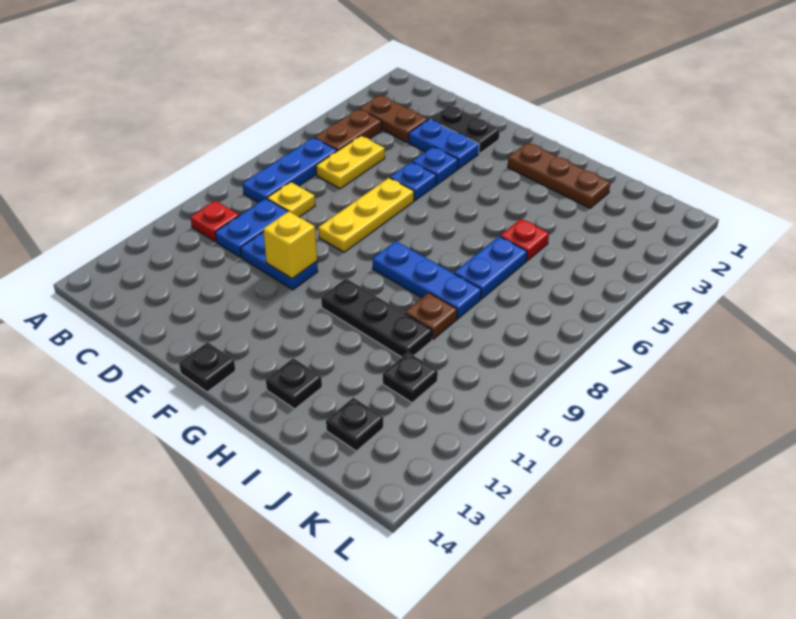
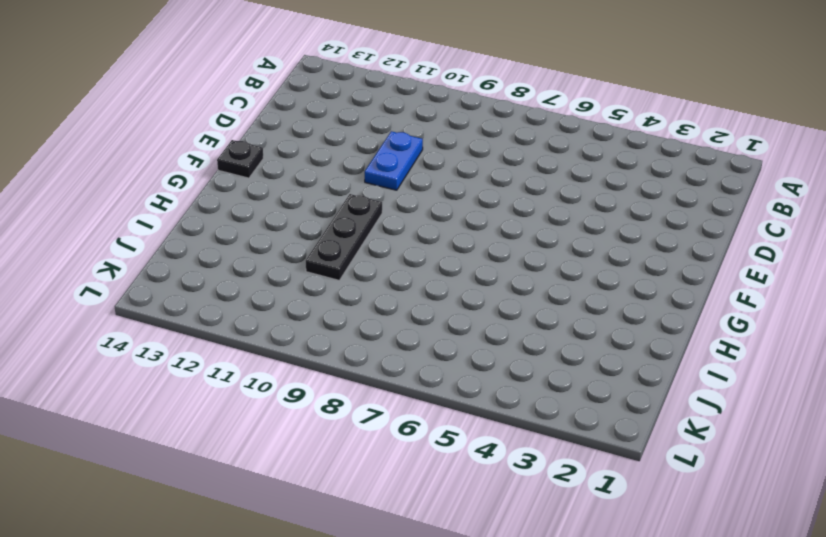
none -> brown 1x2 plate [360,95,428,143]
none -> brown 1x2 plate [315,109,382,151]
none -> blue 1x3 plate [243,138,337,203]

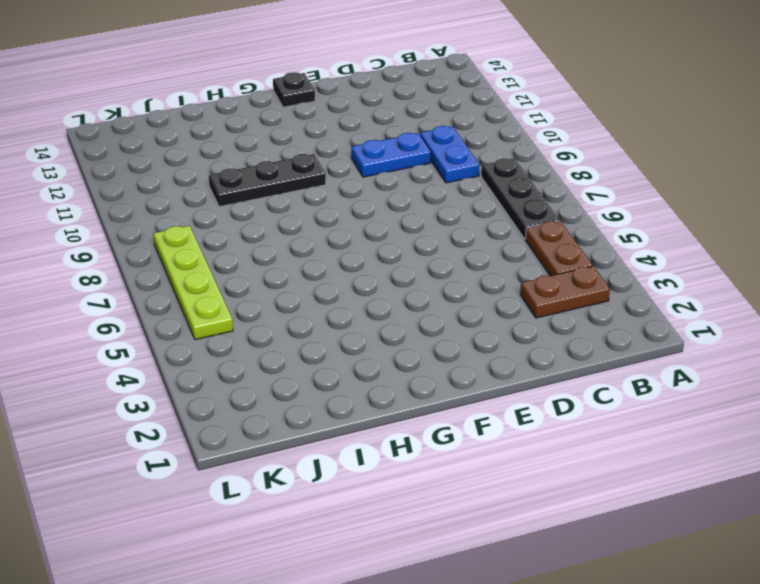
black 1x3 plate [481,158,560,239] -> blue 1x3 plate [243,138,337,203]
lime 1x4 plate [153,226,233,340] -> none
none -> red 1x1 plate [191,201,239,242]
none -> yellow 1x2 plate [316,136,385,189]
none -> yellow 1x1 plate [267,182,315,217]

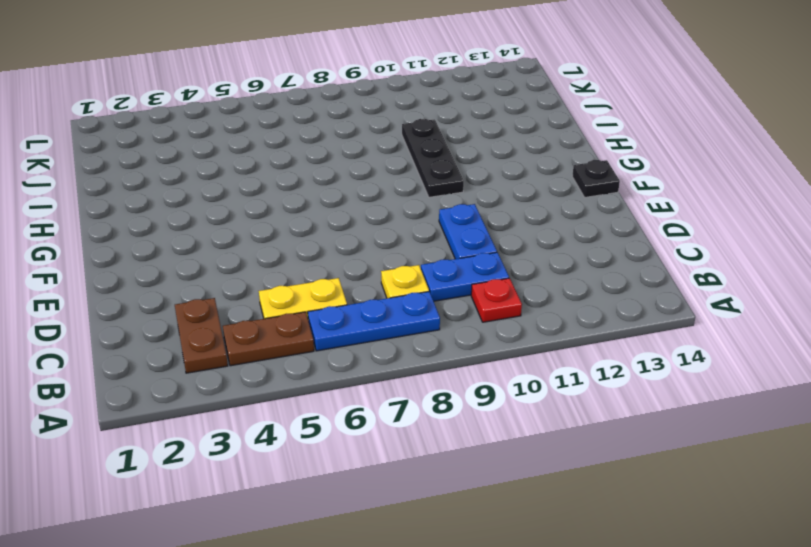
none -> black 1x2 plate [430,105,500,153]
none -> blue 1x2 plate [409,119,479,169]
none -> blue 1x1 plate [413,147,458,184]

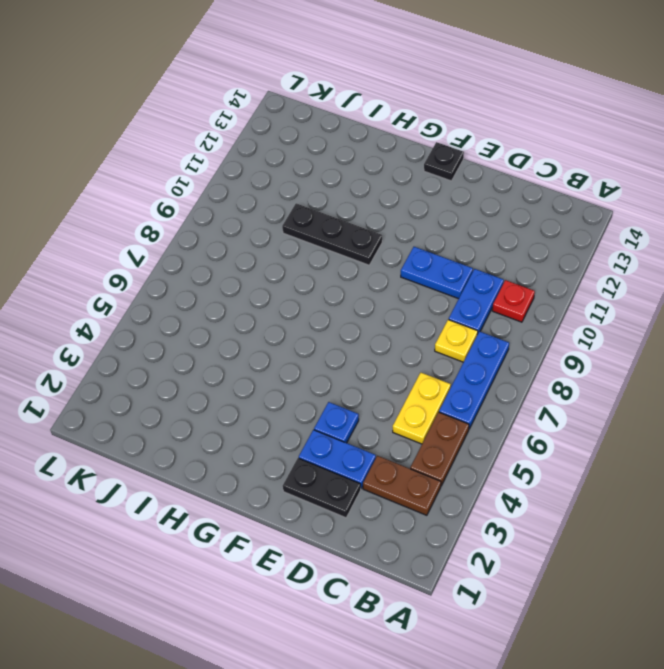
none -> blue 1x1 plate [390,162,437,201]
none -> yellow 1x3 plate [318,178,414,252]
none -> brown 1x3 plate [508,143,610,208]

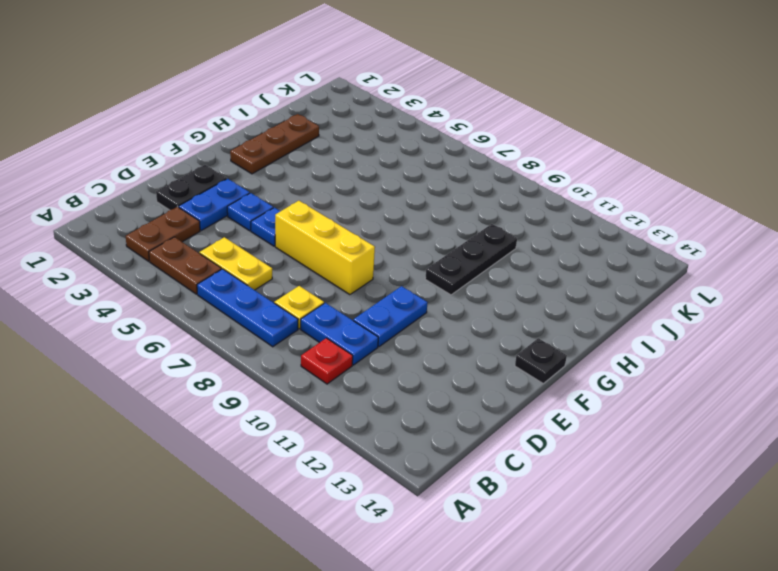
yellow 1x3 brick [275,201,375,295] -> yellow 1x3 plate [318,178,414,252]
none -> blue 1x3 plate [373,241,481,319]
none -> black 1x1 plate [266,358,322,409]
none -> red 1x1 plate [500,219,549,261]

